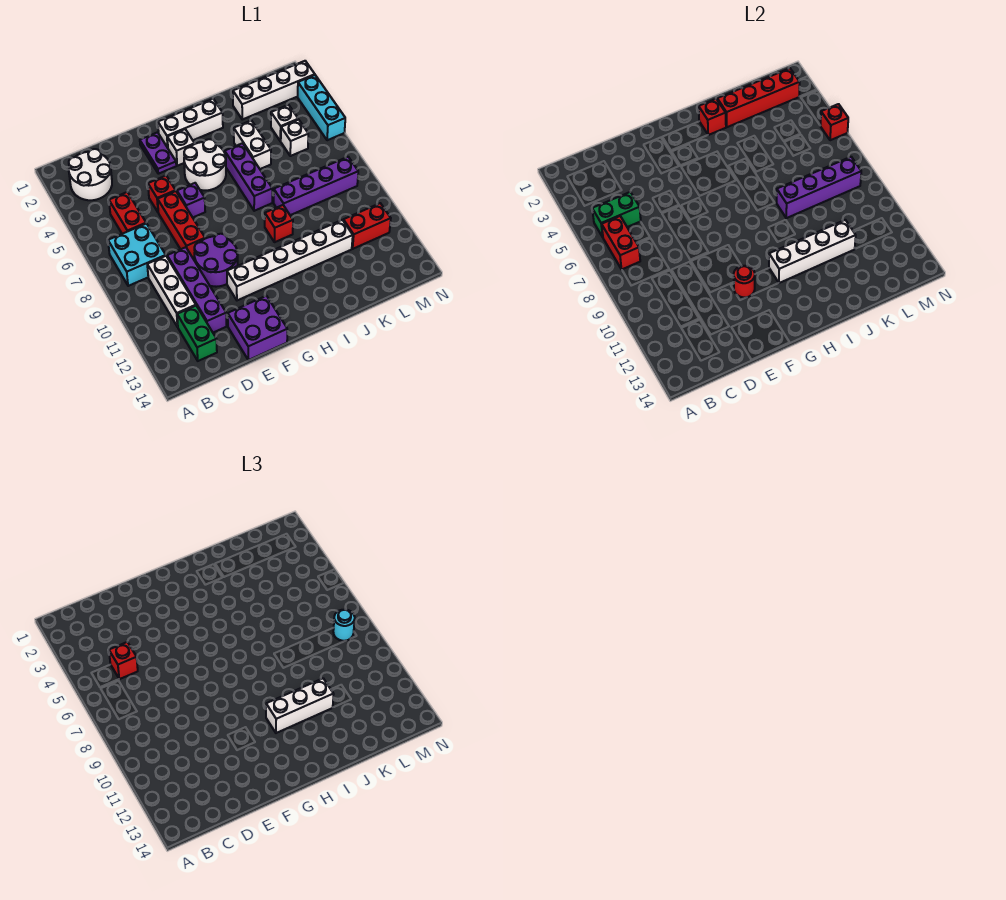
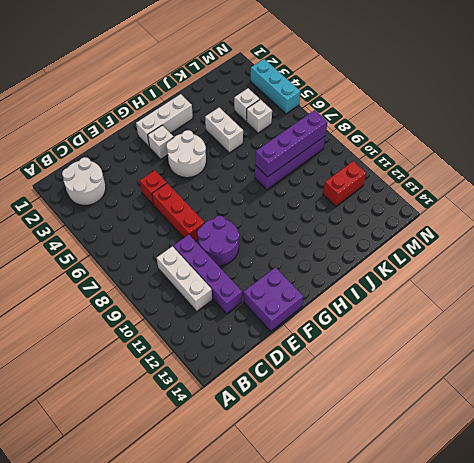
none -> cyan 2x2 brick [108,223,166,286]
none -> red 1x2 brick [109,192,146,234]
none -> green 1x2 brick [177,306,217,361]
none -> purple 1x2 plate [140,132,176,174]

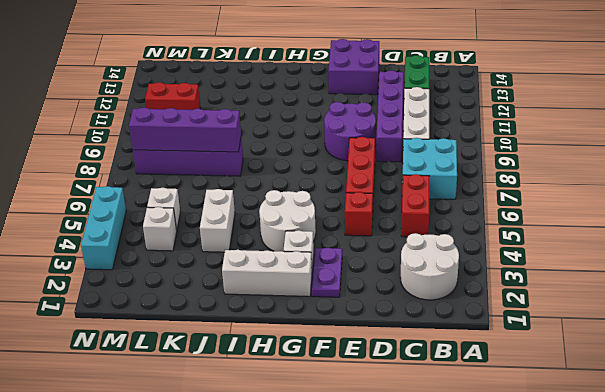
none -> purple 1x1 brick [177,183,205,217]
none -> white 1x6 brick [227,220,353,300]
none -> purple 1x3 brick [225,143,272,211]
none -> red 1x1 brick [265,205,293,242]

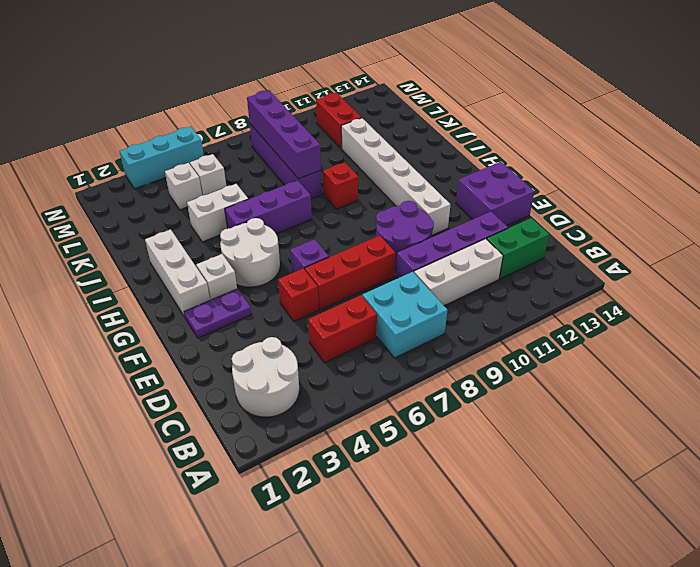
none -> white 1x4 brick [233,61,315,119]
none -> green 1x2 brick [592,192,641,237]
none -> red 1x2 brick [602,216,640,269]
none -> red 1x1 round brick [734,266,755,297]

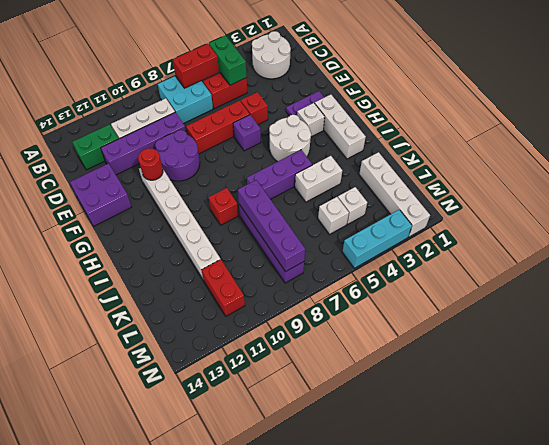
none -> white 1x4 brick [769,220,856,283]
none -> red 1x1 brick [699,99,726,135]
none -> red 1x4 brick [717,68,800,127]
none -> red 1x1 brick [820,104,848,140]

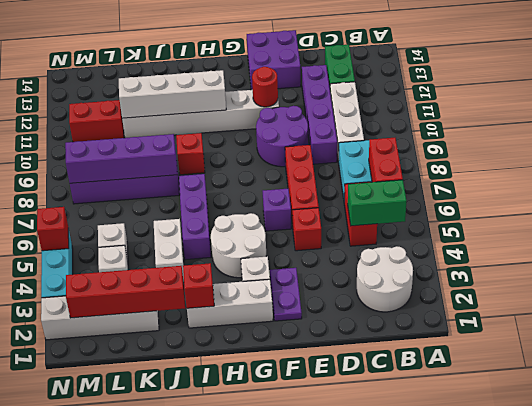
none -> red 1x1 brick [109,642,138,679]
none -> white 1x3 brick [266,679,334,733]
none -> cyan 1x1 round brick [333,610,355,641]

